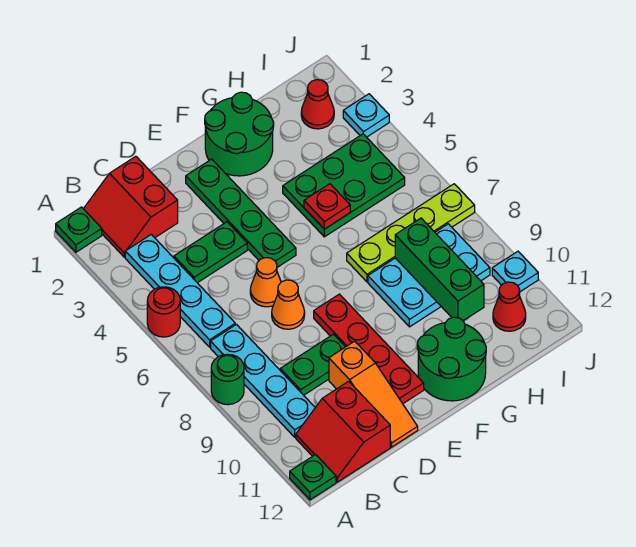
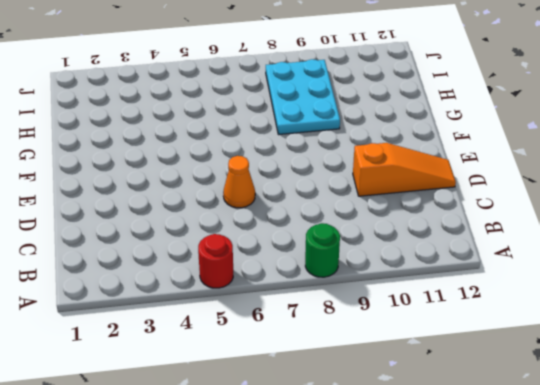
none -> green 1x1 plate [56,207,102,252]
none -> green 1x1 plate [290,455,336,500]
none -> red 2x2 slope [83,156,178,257]

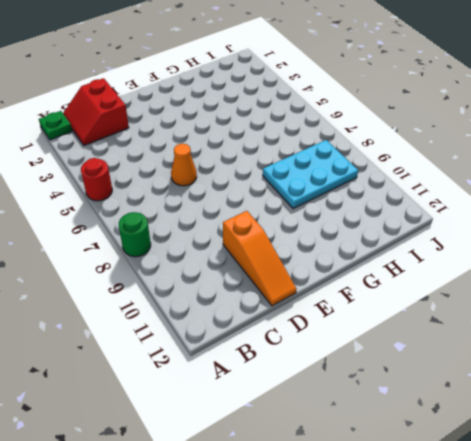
none -> green 1x1 plate [290,455,336,500]
none -> cyan 1x4 plate [125,235,235,347]
none -> cyan 1x4 plate [211,325,315,437]

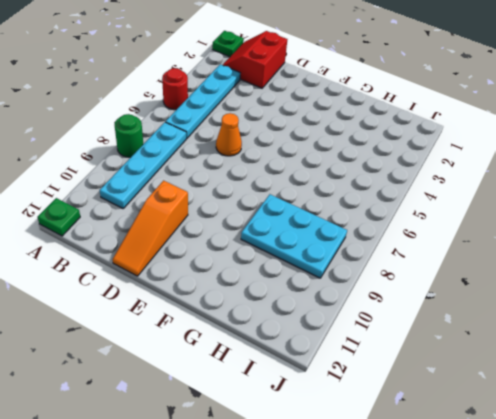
none -> red 2x2 slope [296,381,390,482]
none -> green 1x2 plate [174,222,247,283]
none -> green 1x2 plate [280,334,345,395]

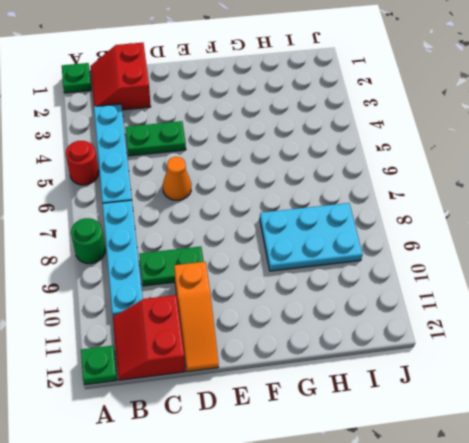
none -> orange 1x1 cone [272,280,305,329]
none -> green 1x4 plate [186,159,296,267]
none -> red 1x4 plate [314,294,424,404]

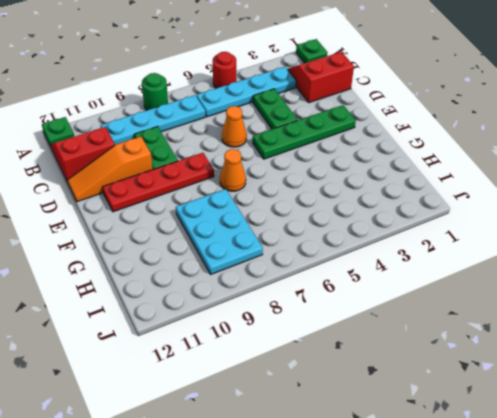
orange 1x1 cone [220,149,246,191] -> orange 1x1 cone moved to [272,280,305,329]
none -> green 2x2 round brick [205,92,274,176]
none -> green 2x2 round brick [417,317,486,401]
none -> green 2x3 plate [283,134,405,237]

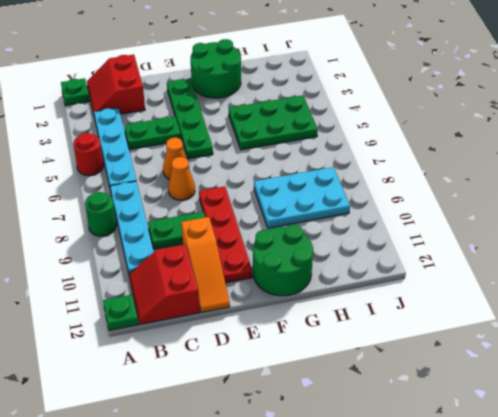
none -> lime 1x4 plate [347,184,475,282]
none -> red 1x1 cone [301,80,334,129]
none -> red 1x1 cone [493,282,526,331]

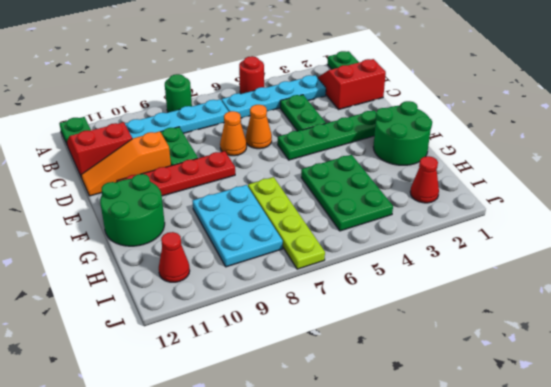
none -> cyan 1x1 plate [343,94,389,137]
none -> cyan 1x1 plate [492,252,538,292]
none -> red 1x1 plate [304,184,350,229]

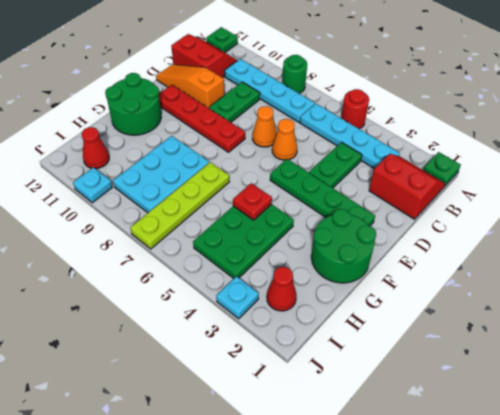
none -> green 1x3 brick [395,218,484,321]

